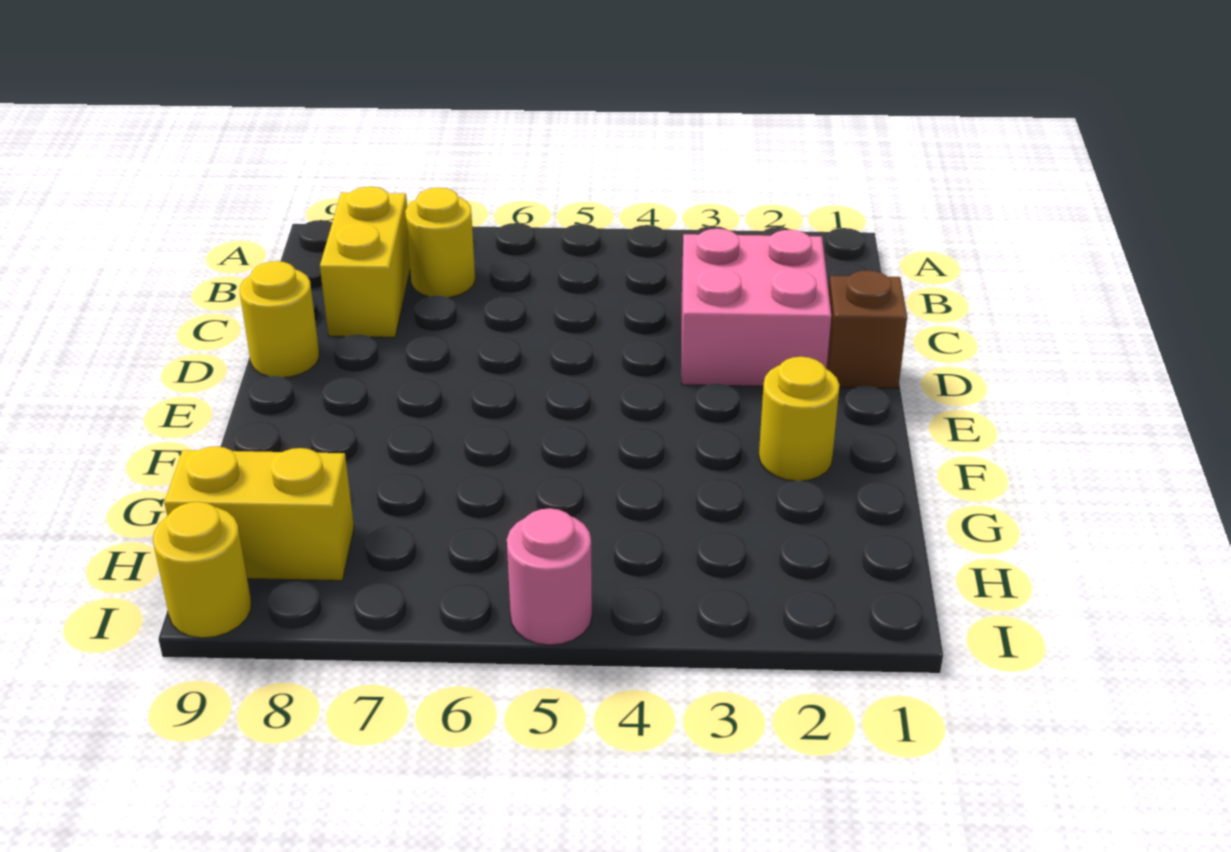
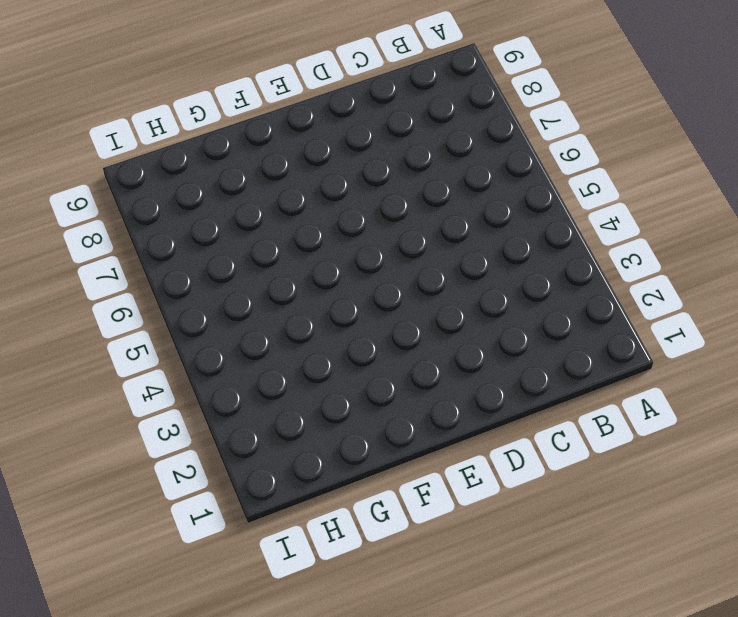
none -> yellow 1x1 round brick [405,188,475,298]
none -> yellow 1x2 brick [320,187,410,337]

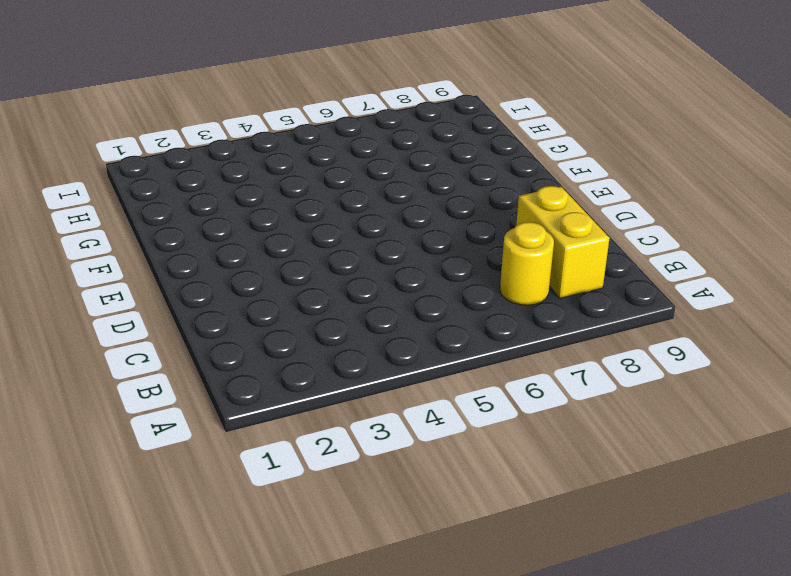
none -> pink 2x2 brick [682,229,831,386]
none -> brown 1x1 brick [827,270,907,389]

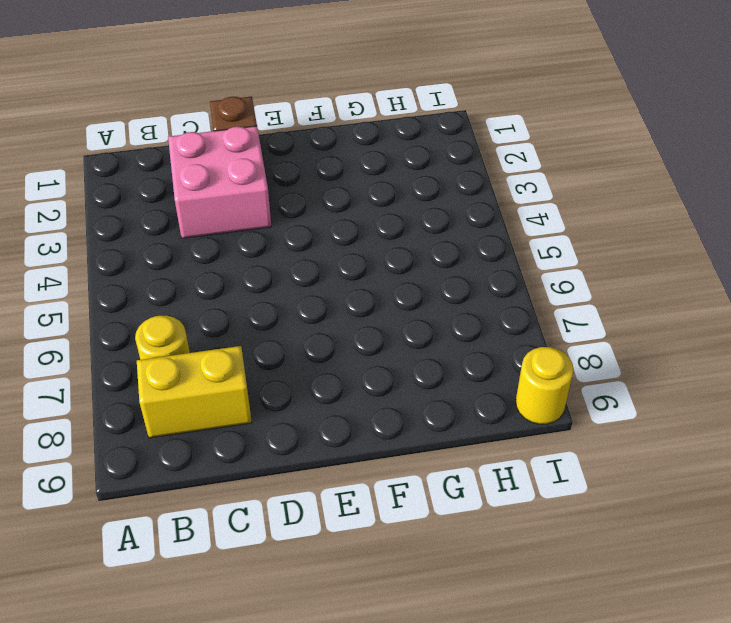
none -> yellow 1x1 round brick [240,261,319,378]
none -> yellow 1x1 round brick [759,357,840,481]

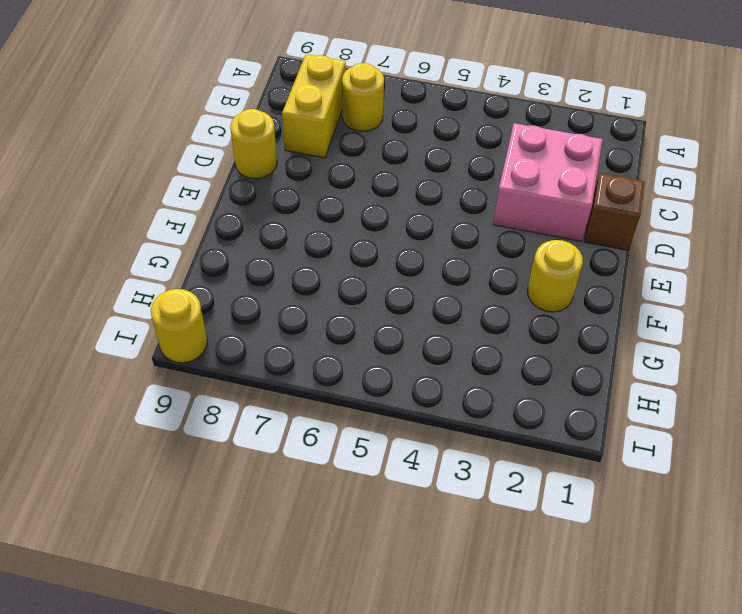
none -> yellow 1x2 brick [164,446,354,581]
none -> pink 1x1 round brick [507,508,592,645]

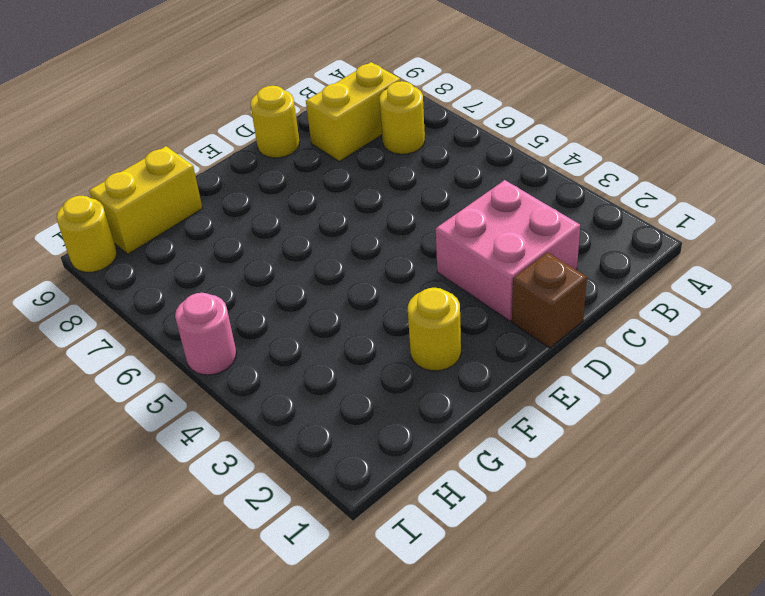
yellow 1x2 brick [89,146,203,254] -> yellow 1x2 brick turned to [164,446,354,581]

